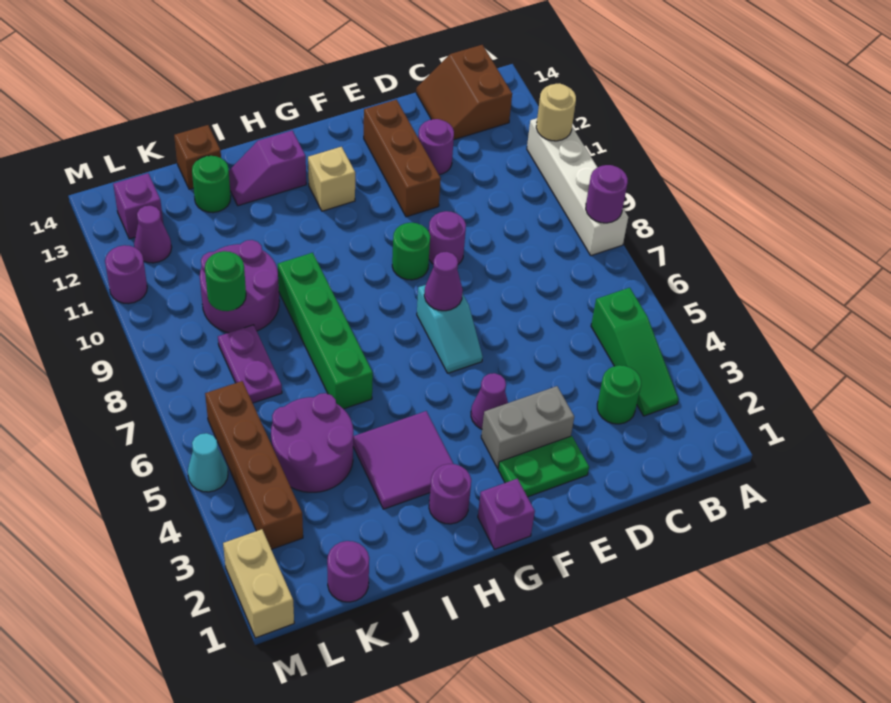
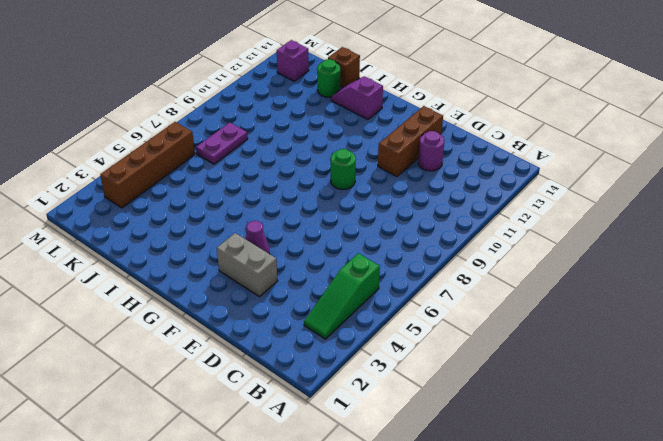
none -> white 1x4 brick [527,118,628,256]
none -> brown 2x2 slope [416,45,512,140]
none -> green 1x1 round brick [597,365,641,424]
none -> green 1x2 plate [498,436,589,497]

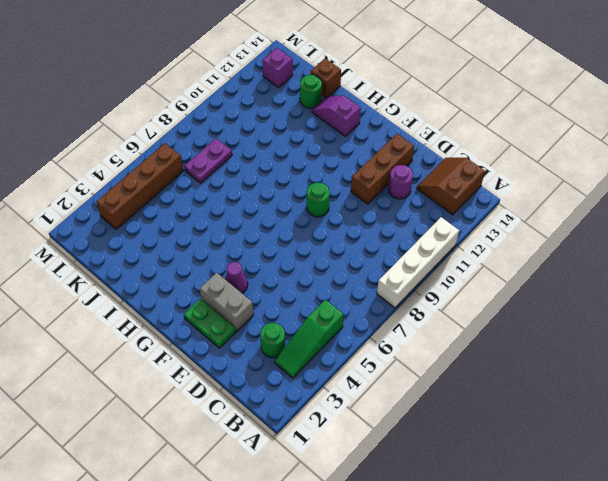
none -> purple 1x1 round brick [429,211,466,264]
none -> cyan 1x2 slope [417,285,483,373]
none -> purple 1x1 brick [478,479,535,549]
none -> tan 1x1 brick [308,147,355,211]

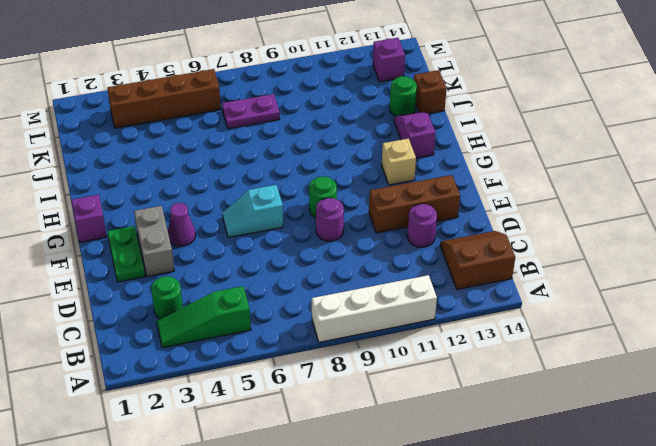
none -> purple 1x1 round brick [429,464,471,524]
none -> purple 2x2 tile [353,411,453,509]
none -> green 1x4 brick [278,253,373,409]
none -> purple 2x2 round brick [271,393,353,492]

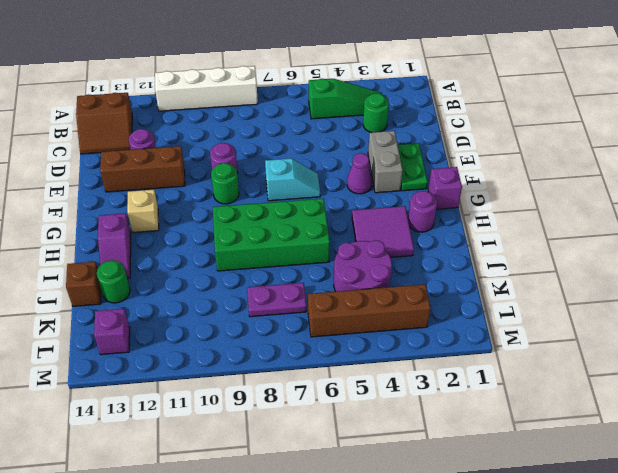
green 2x4 brick [213,199,330,271] -> green 1x4 brick [278,253,373,409]
none -> purple 2x2 round brick [200,240,279,333]
none -> purple 1x1 round brick [327,541,369,602]
none -> purple 1x1 cone [134,206,172,263]
none -> tan 1x2 brick [223,529,294,638]

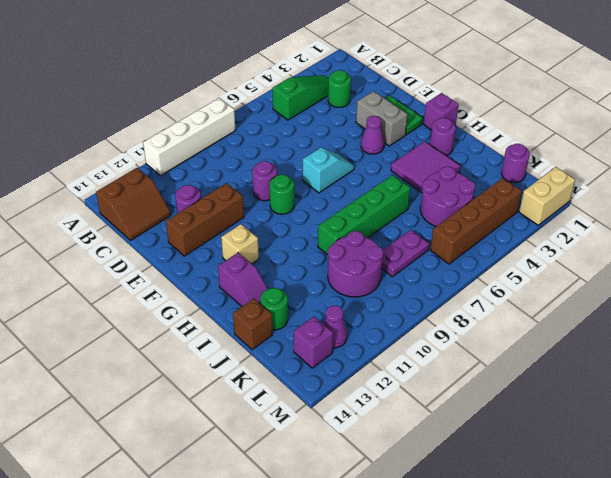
none -> cyan 1x1 cone [188,433,228,492]
none -> purple 1x1 round brick [105,245,147,304]
none -> purple 1x1 round brick [586,165,628,223]
none -> tan 1x1 round brick [536,83,576,141]

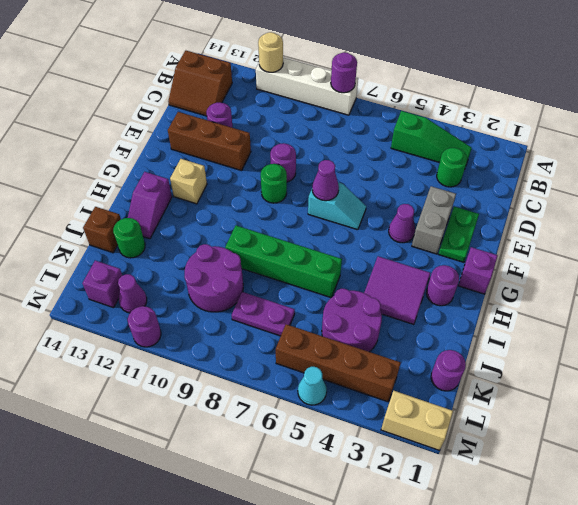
none -> green 1x1 round brick [205,251,246,311]

